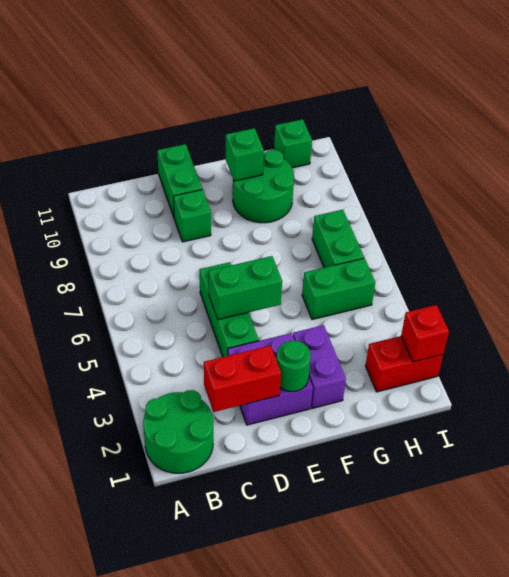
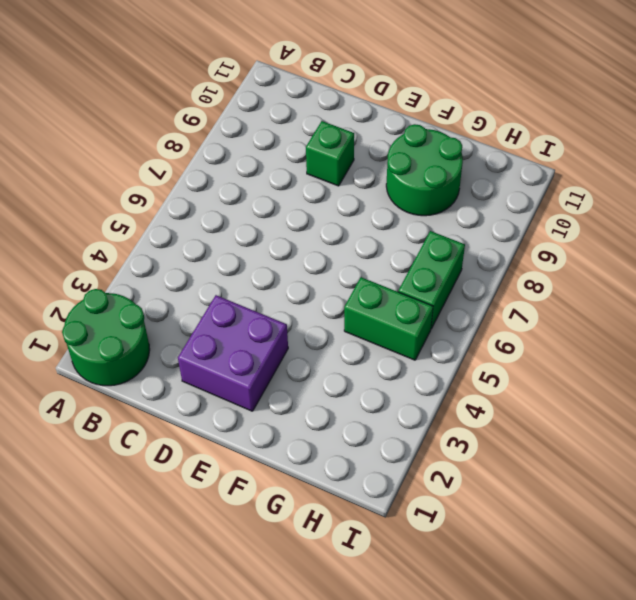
none -> green 1x3 brick [200,262,259,357]
none -> green 1x2 brick [157,144,202,217]
none -> purple 1x2 brick [293,325,346,408]

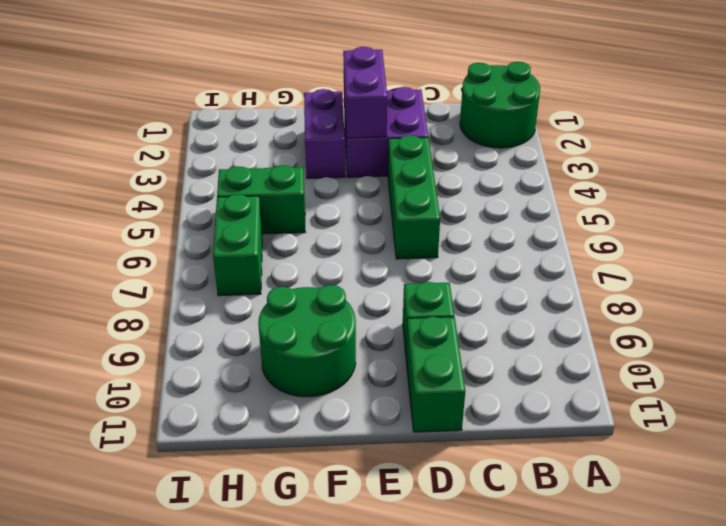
purple 1x2 brick [343,47,387,138] -> green 1x1 round brick [276,340,311,392]
none -> red 1x2 brick [365,336,443,392]
none -> green 1x1 brick [274,119,312,168]
none -> red 1x2 brick [204,346,281,412]

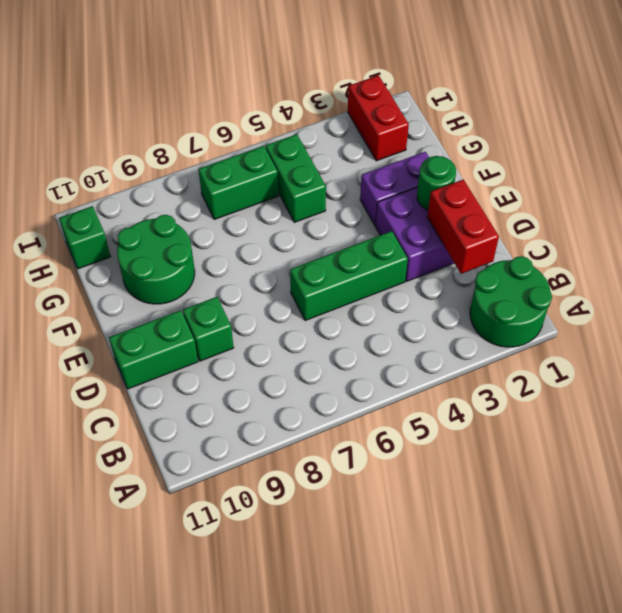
none -> green 1x2 brick [209,256,282,320]
none -> green 1x1 brick [226,128,264,181]
none -> red 1x1 brick [401,305,449,362]

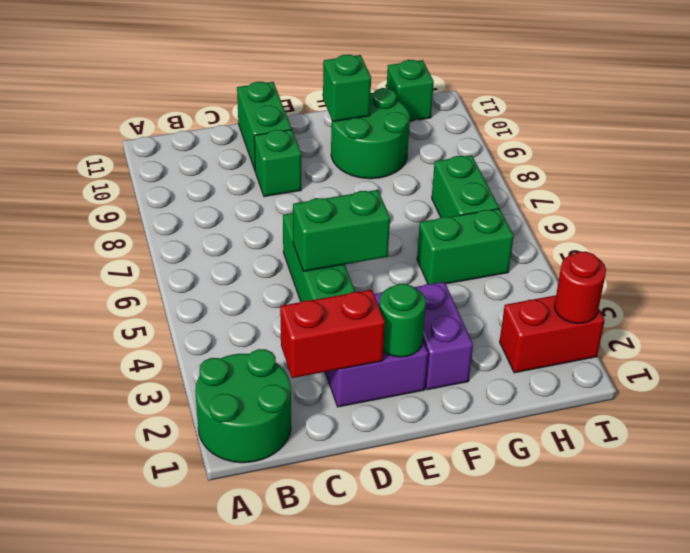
red 1x1 round brick [554,252,606,324] -> red 1x1 brick [401,305,449,362]

